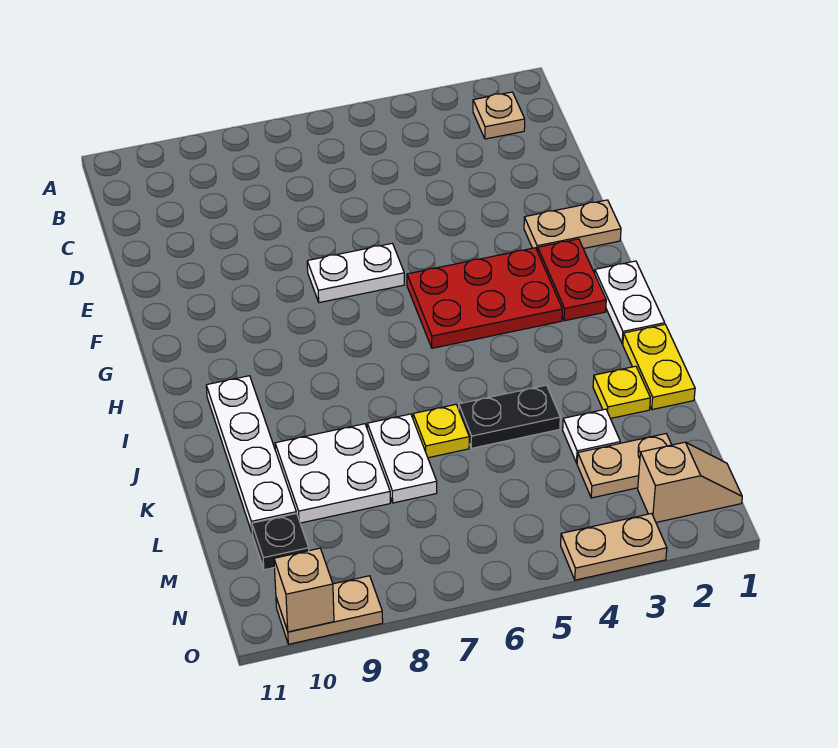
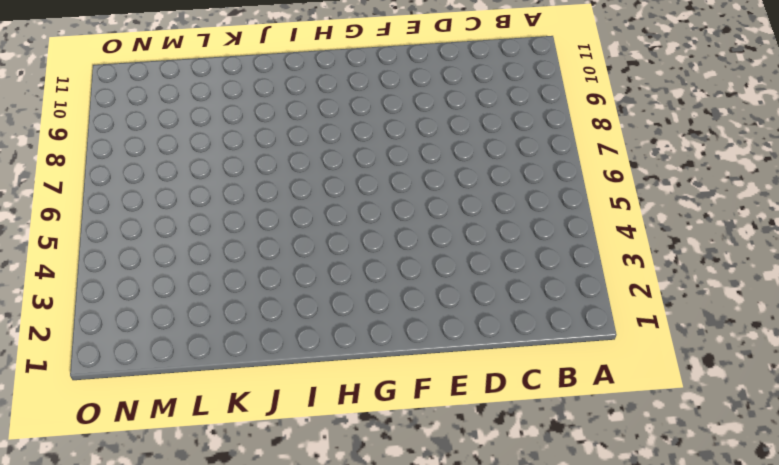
none -> tan 1x1 plate [473,92,525,139]
none -> tan 1x2 plate [524,200,621,251]
none -> white 1x2 plate [307,243,404,303]

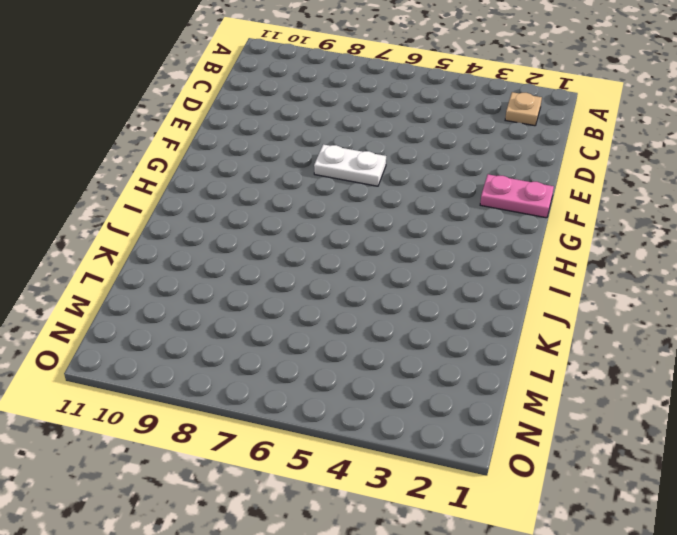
pink 1x2 plate [480,174,554,218] -> tan 1x2 plate [524,200,621,251]
none -> red 1x2 plate [538,239,606,321]
none -> red 2x3 plate [407,248,562,348]
none -> white 1x2 plate [595,261,665,344]

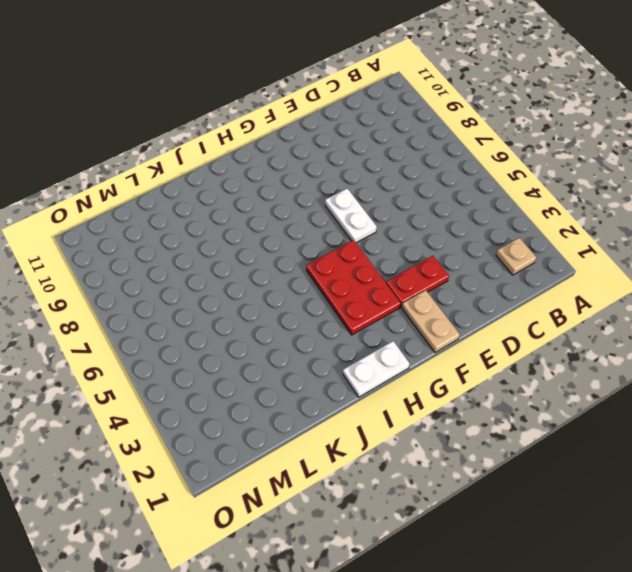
red 1x2 plate [386,256,449,307] -> red 1x2 plate moved to [538,239,606,321]
none -> white 1x4 plate [206,376,296,532]
none -> yellow 1x2 plate [623,324,695,410]
none -> yellow 1x1 plate [593,366,650,418]

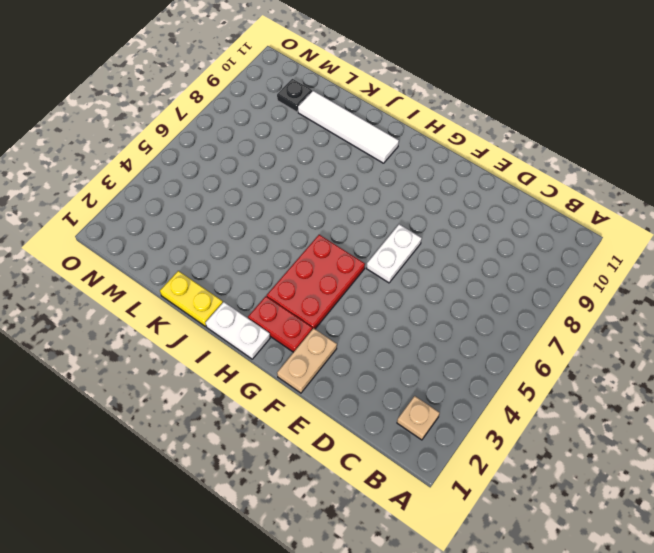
white 1x4 tile [298,91,399,163] -> white 1x4 plate [206,376,296,532]
none -> yellow 1x1 plate [593,366,650,418]
none -> black 1x2 plate [459,385,560,448]
none -> yellow 1x1 plate [413,404,469,458]

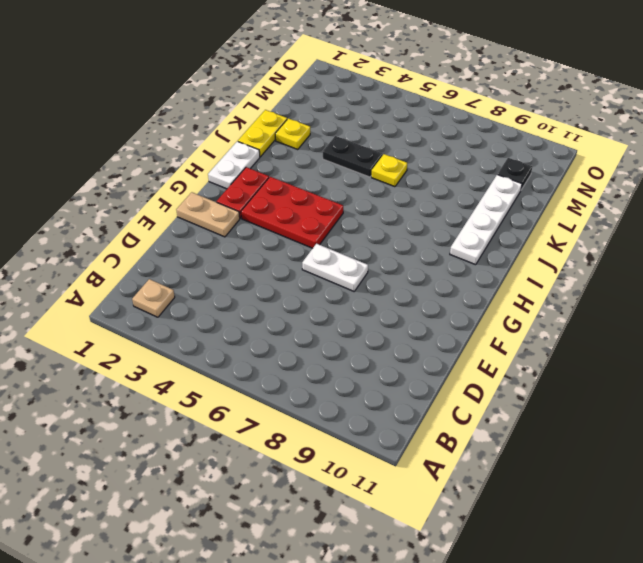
none -> white 1x2 plate [367,414,437,503]
none -> white 2x2 plate [275,424,390,523]
none -> white 1x1 plate [563,409,620,463]

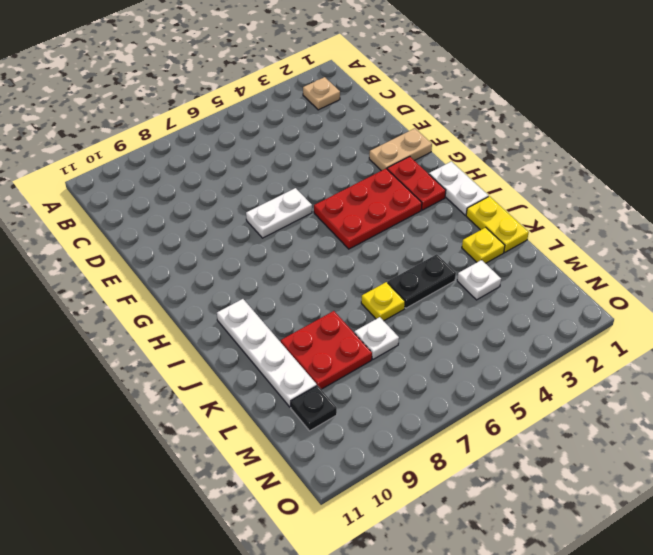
red 2x2 plate [281,311,372,389] -> white 2x2 plate [275,424,390,523]
white 1x1 plate [354,317,399,359] -> white 1x2 plate [367,414,437,503]
none -> tan 1x2 plate [577,434,672,498]
none -> tan 1x2 slope [638,442,742,522]
none -> tan 1x2 plate [561,513,667,580]

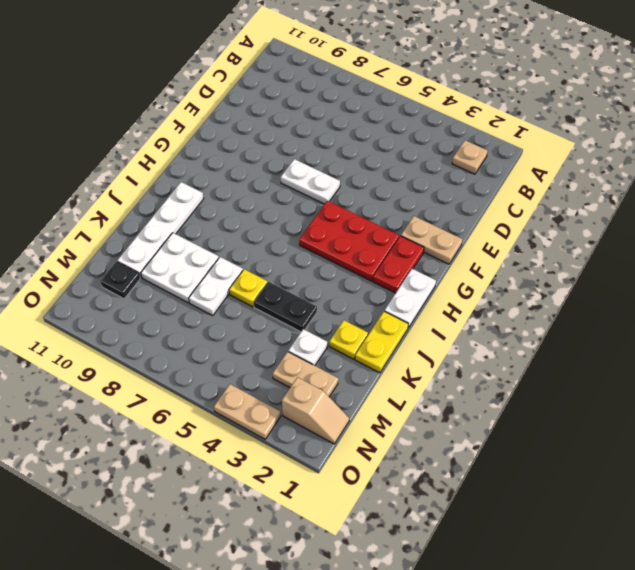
none -> tan 1x2 plate [276,576,383,644]
none -> tan 1x1 brick [274,548,334,632]

